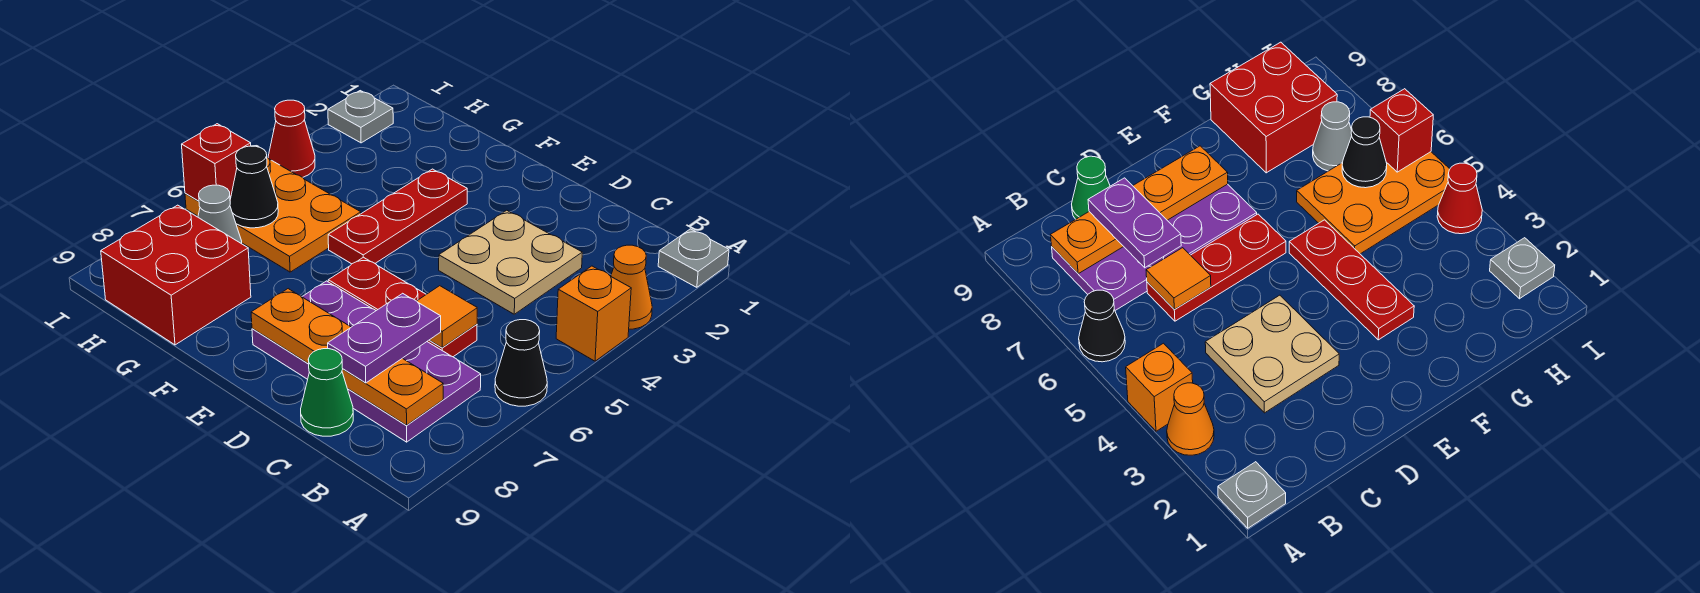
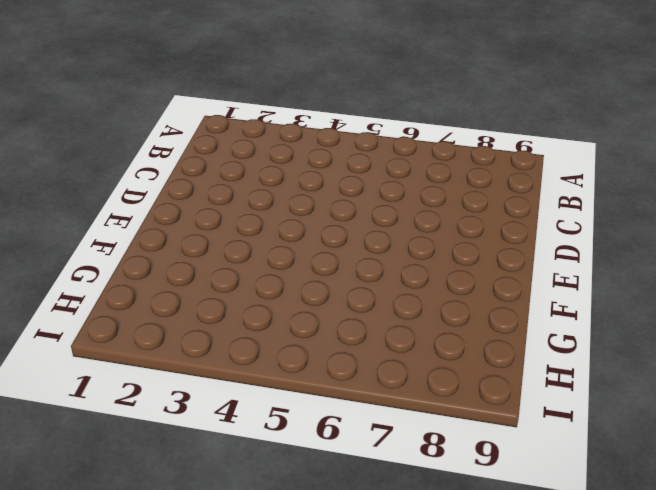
none -> grey 1x1 plate [658,229,729,287]
none -> orange 1x1 cone [611,245,652,329]
none -> orange 1x1 brick [556,266,631,361]

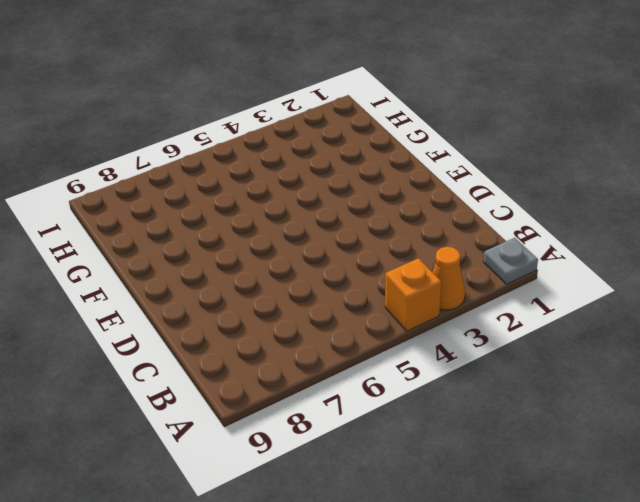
none -> black 1x1 cone [495,320,547,406]
none -> purple 2x4 plate [252,281,481,442]
none -> tan 2x2 plate [439,210,582,314]

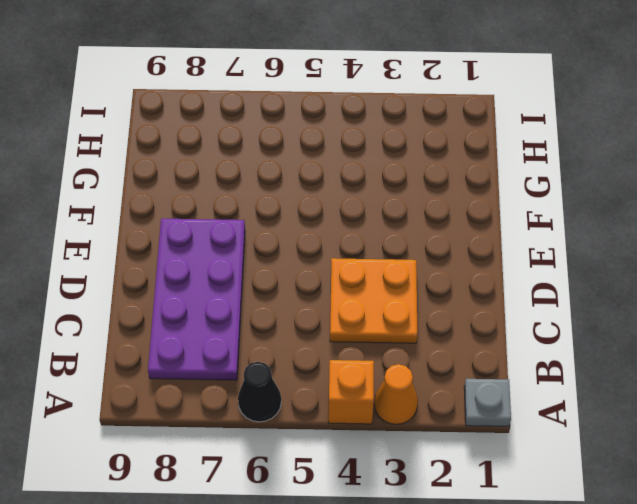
orange 2x2 plate [330,258,417,343] -> tan 2x2 plate [439,210,582,314]
none -> red 1x3 plate [328,257,477,357]
none -> green 1x1 cone [301,349,353,436]
none -> red 1x3 plate [328,169,467,264]

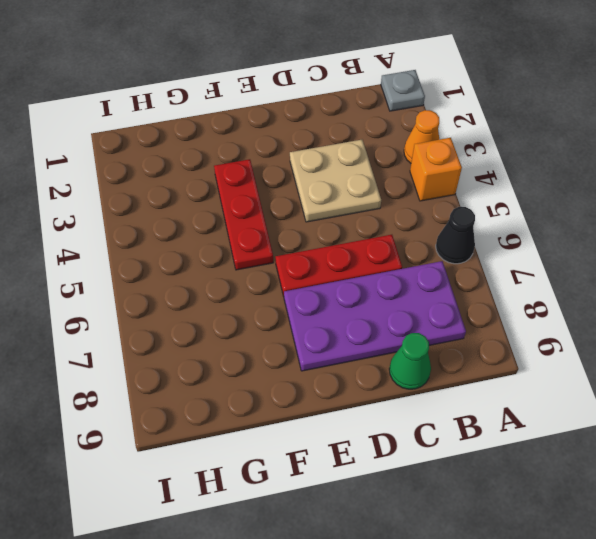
none -> orange 2x3 plate [185,157,361,272]
none -> red 2x2 brick [101,205,251,345]
none -> grey 1x1 cone [198,185,242,244]

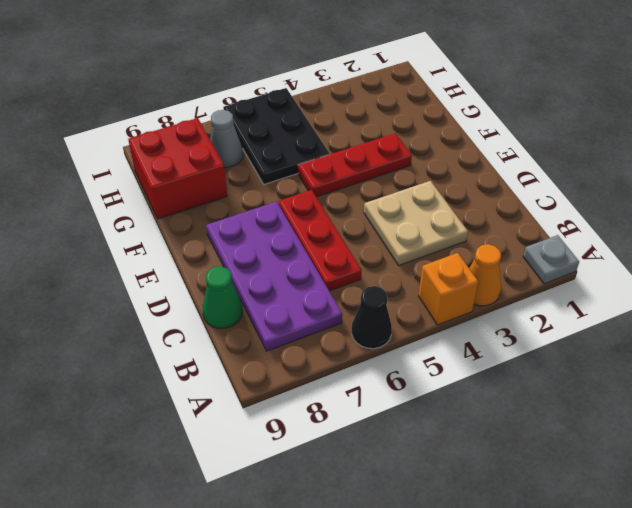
black 2x3 plate [223,88,329,184] -> orange 2x3 plate [185,157,361,272]
none -> grey 1x1 plate [328,91,393,143]
none -> red 1x1 cone [268,100,315,177]
none -> orange 1x4 plate [251,289,443,425]

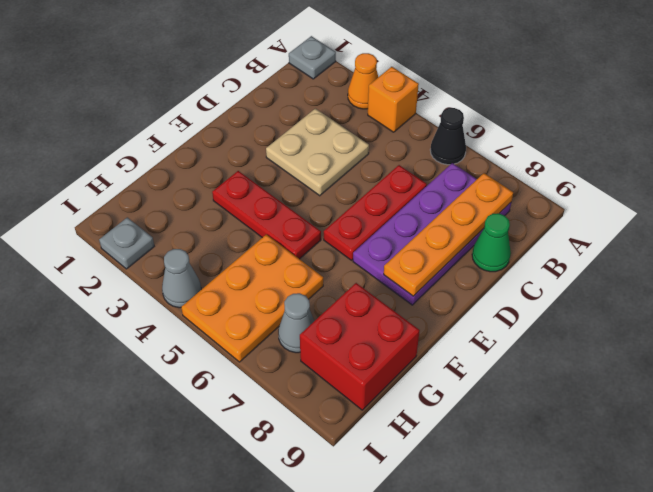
grey 1x1 cone [162,249,201,308] -> red 1x1 cone [268,100,315,177]
none -> orange 1x1 tile [417,286,477,347]
none -> black 1x1 cone [230,146,278,228]
none -> red 1x1 brick [182,124,251,201]

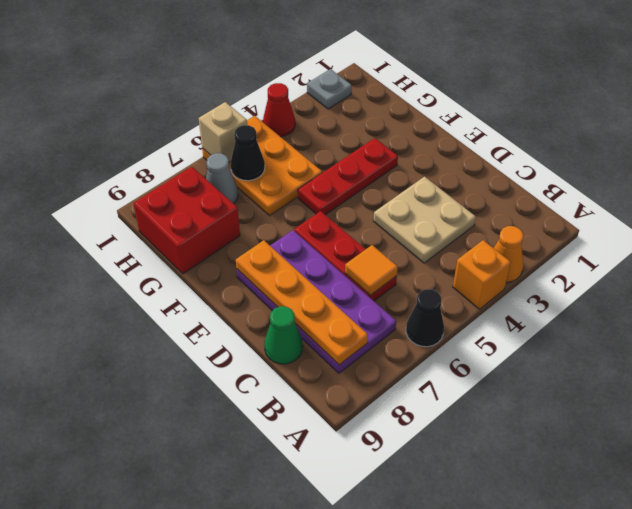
tan 1x1 brick [199,102,247,162] -> red 1x1 brick [182,124,251,201]
none -> grey 1x1 plate [658,229,729,287]
none -> purple 1x2 plate [328,293,441,383]

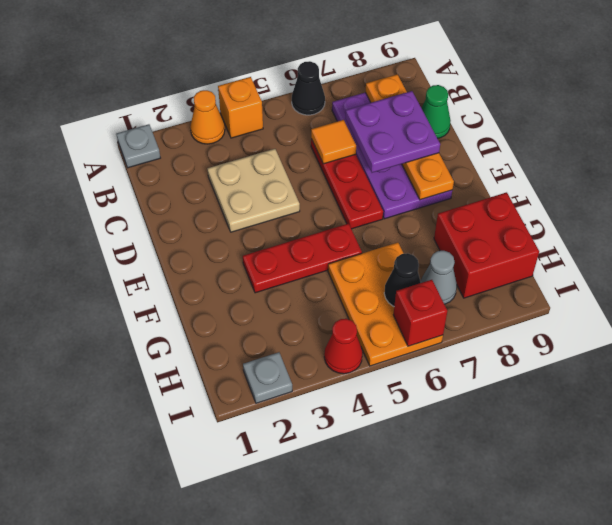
purple 2x2 plate [345,91,440,173] -> purple 1x2 plate [328,293,441,383]

